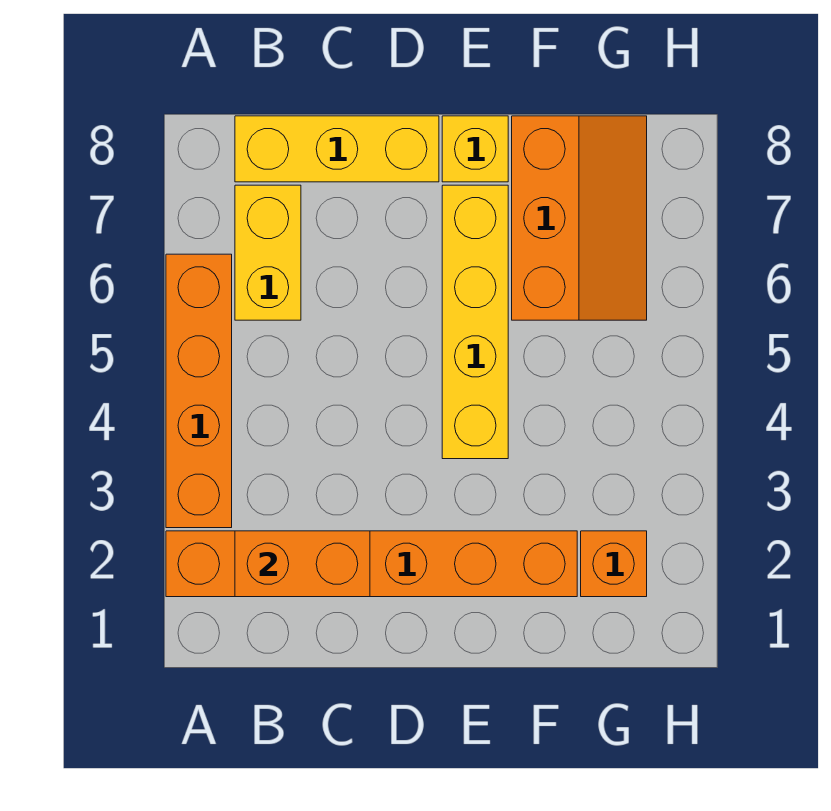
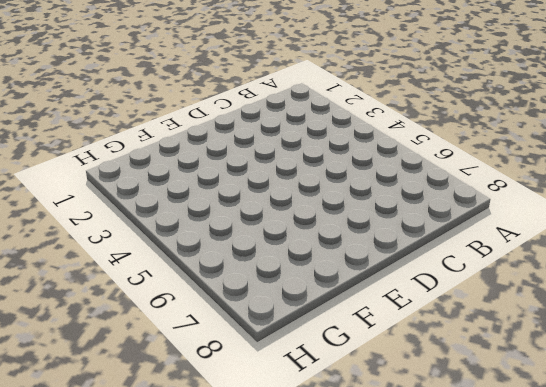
none -> orange 1x6 brick [166,531,577,597]
none -> orange 1x4 brick [166,254,232,528]

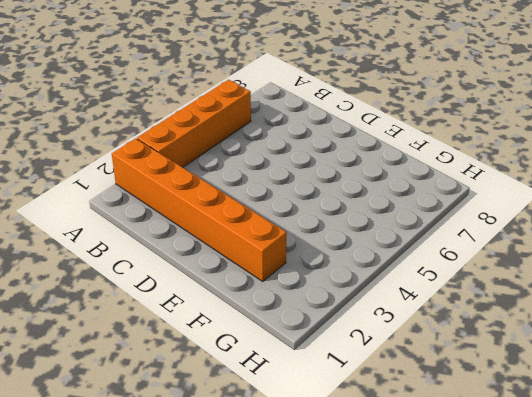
none -> yellow 1x2 brick [235,185,301,320]
none -> yellow 1x3 brick [235,116,439,182]

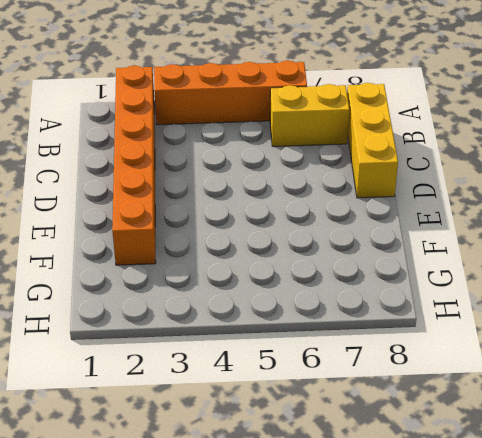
none -> yellow 1x4 brick [442,185,508,459]
none -> yellow 1x1 brick [442,116,508,182]

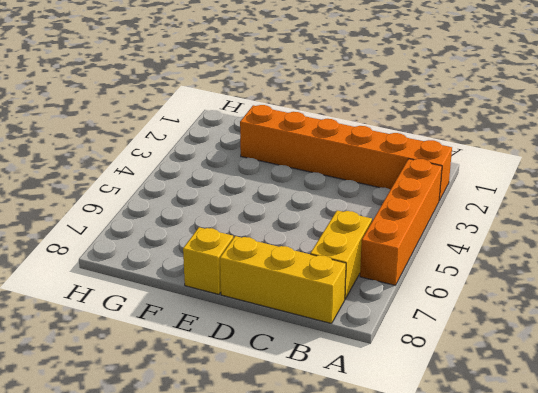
none -> yellow 1x4 brick [442,185,508,459]
none -> orange 2x3 slope [512,116,647,320]

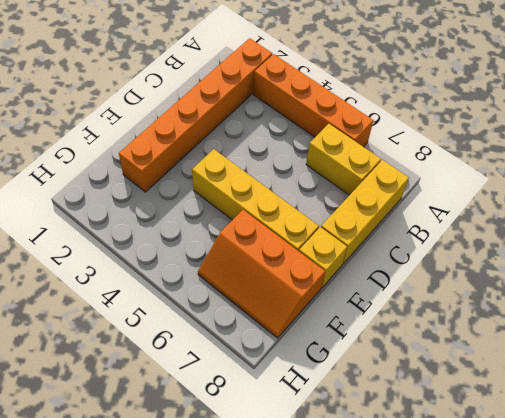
none -> orange 1x1 brick [581,531,647,597]
none -> orange 1x2 brick [235,531,370,597]

